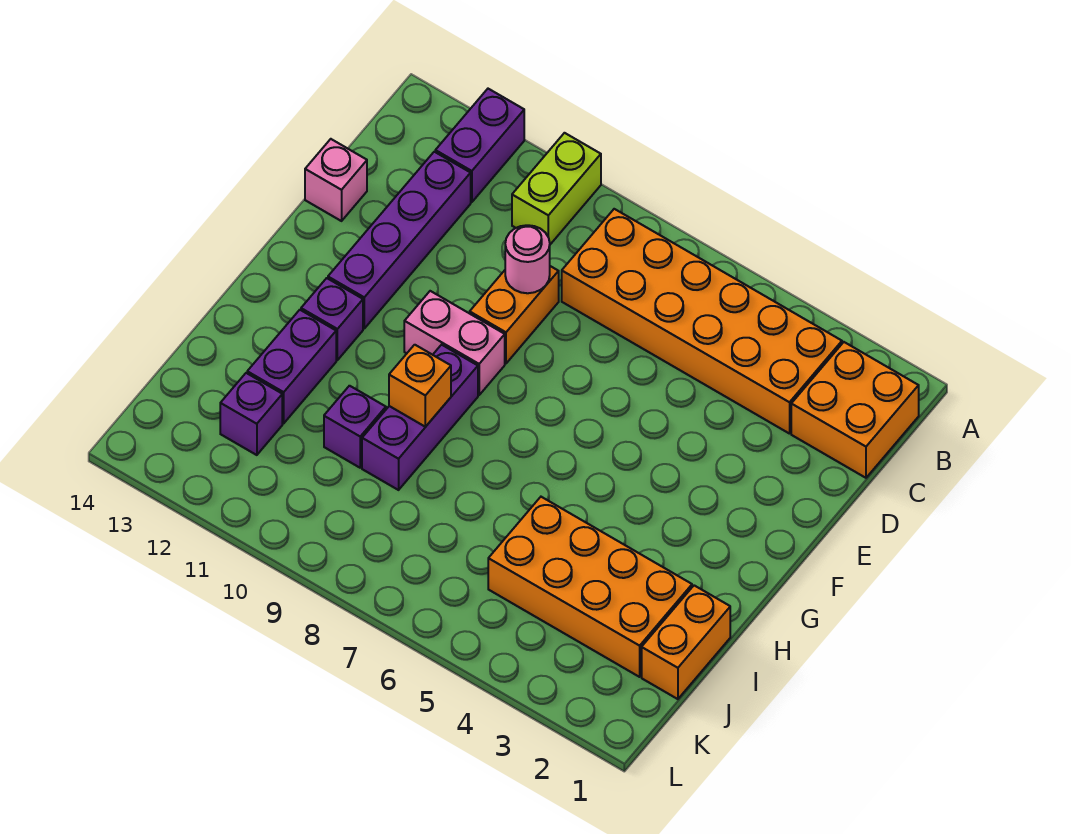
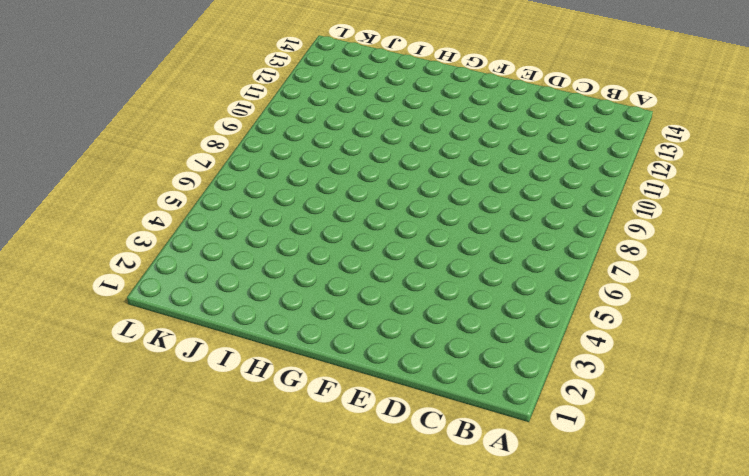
none -> lime 1x2 brick [512,133,601,244]
none -> purple 1x2 brick [435,89,524,202]
none -> orange 2x2 brick [791,342,919,478]

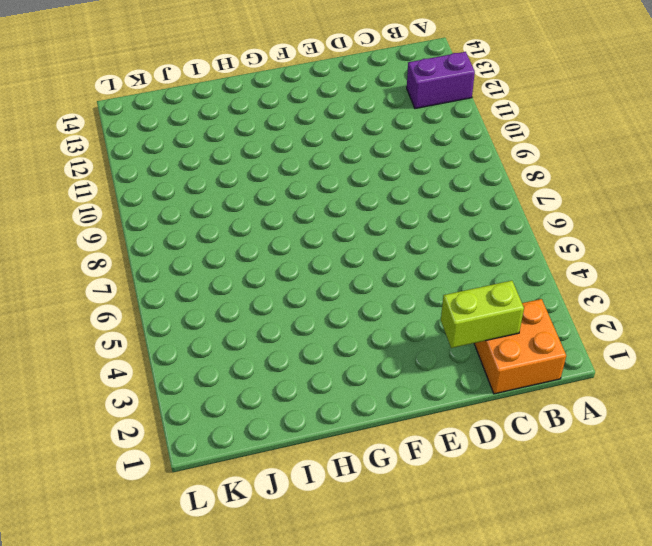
lime 1x2 brick [441,281,524,348] -> lime 1x2 brick moved to [512,133,601,244]
none -> orange 2x6 brick [562,209,842,434]
none -> purple 1x4 brick [328,152,471,328]
none -> orange 1x2 brick [470,266,559,364]

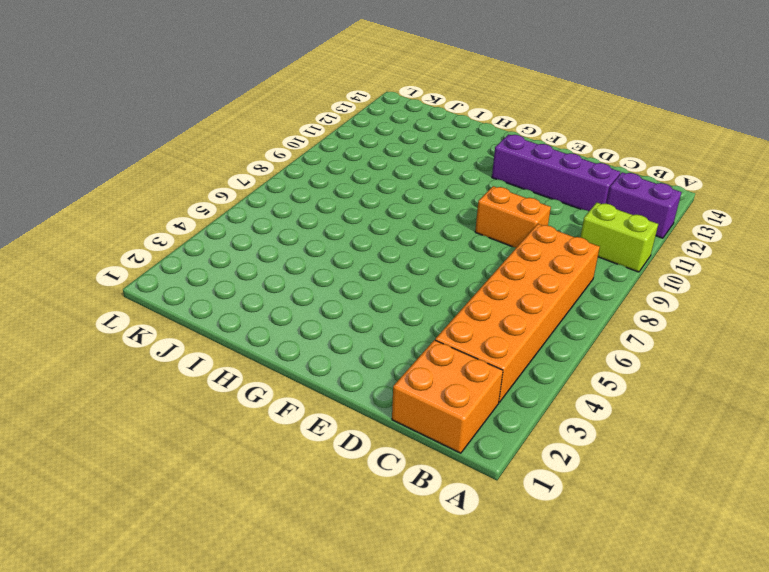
none -> pink 1x1 brick [305,139,367,221]
none -> pink 1x2 brick [404,291,505,395]
none -> purple 1x3 brick [362,345,478,490]

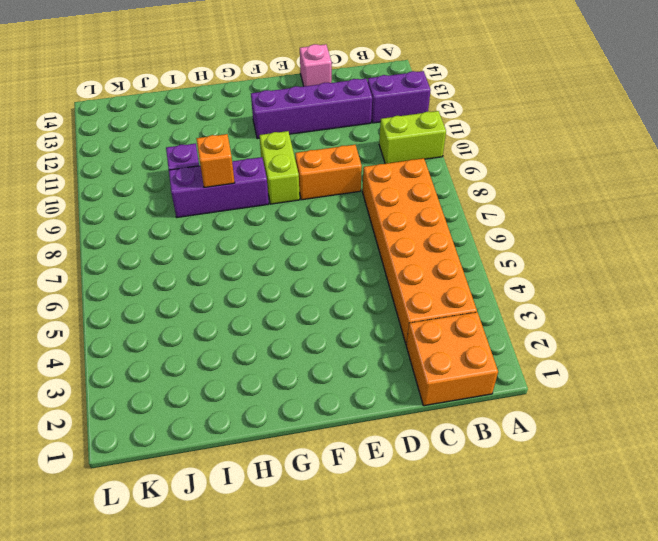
lime 1x2 brick [259,131,300,204] -> pink 1x2 brick [404,291,505,395]
none -> purple 1x1 brick [301,278,363,360]
none -> purple 1x2 brick [247,310,336,423]
none -> orange 1x2 brick [642,585,730,699]

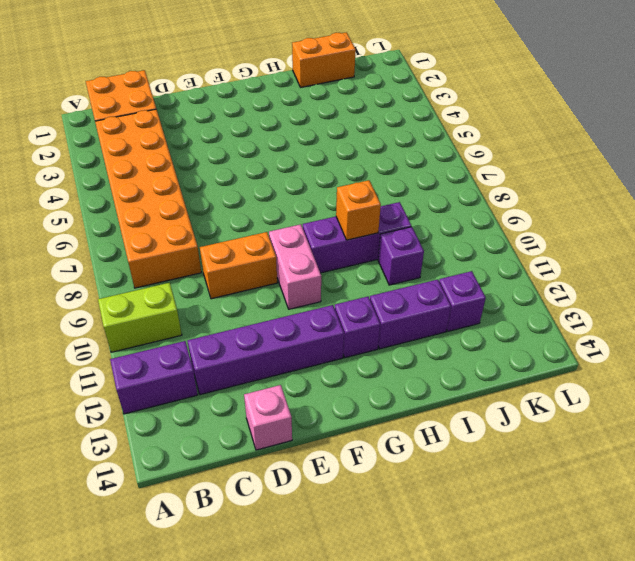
none -> orange 2x4 brick [488,497,692,677]
none -> pink 1x1 round brick [505,225,550,293]

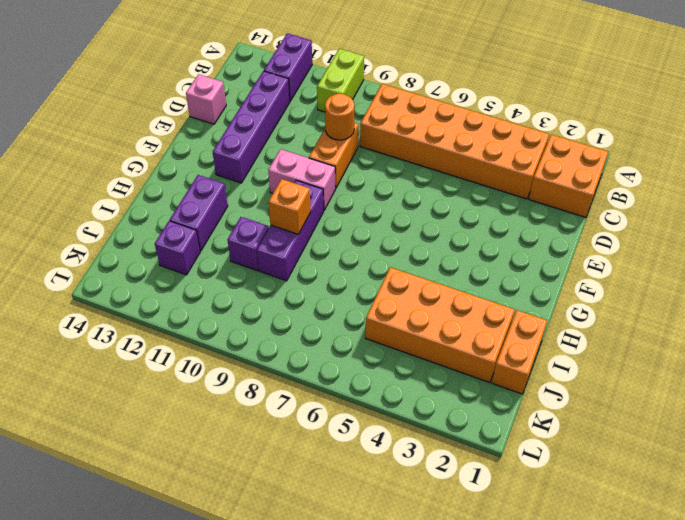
orange 1x1 round brick [325,93,354,140] -> pink 1x1 round brick [505,225,550,293]
none -> purple 1x1 brick [301,278,363,360]

